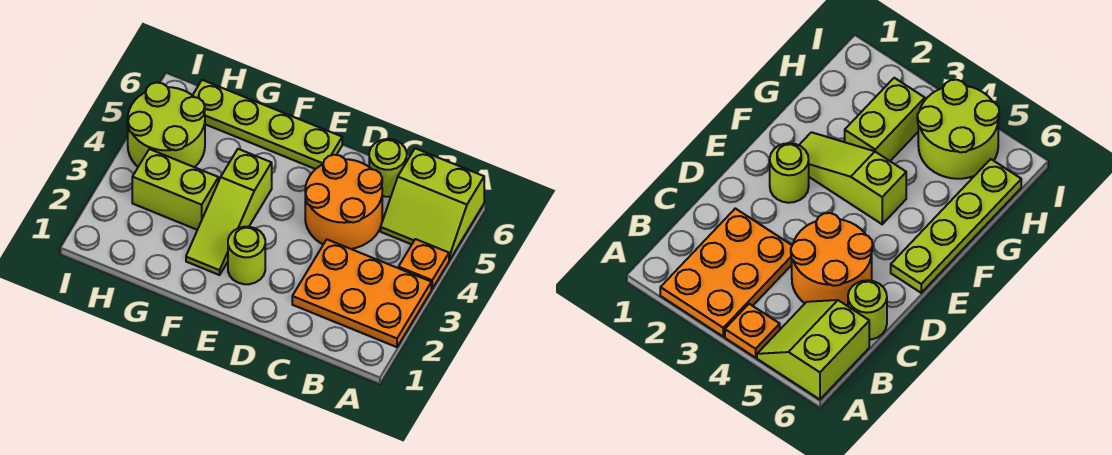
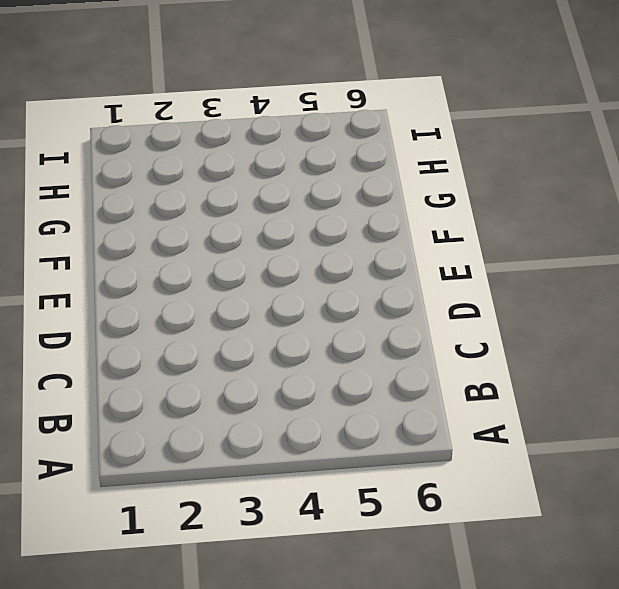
none -> orange 2x3 plate [292,240,431,347]
none -> orange 1x1 plate [399,239,449,289]

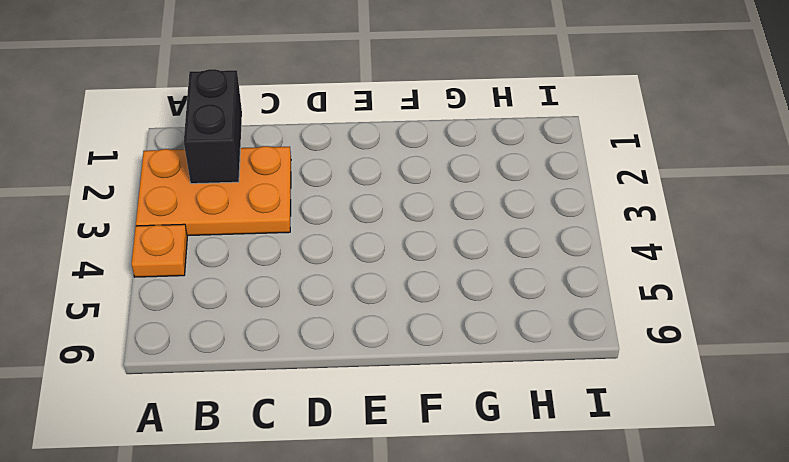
black 1x2 brick [184,69,242,184] -> none
none -> lime 2x2 slope [381,148,484,260]
none -> orange 2x2 round brick [305,155,382,249]

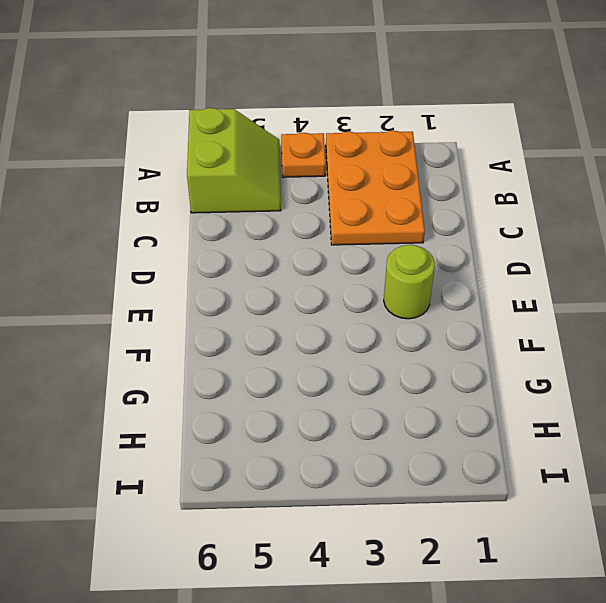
none -> orange 2x2 round brick [305,155,382,249]
none -> lime 1x1 round brick [369,139,407,197]

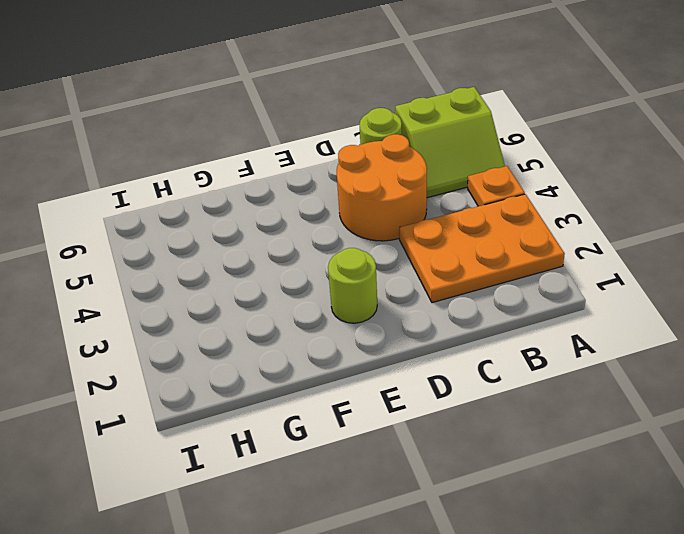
none -> lime 1x4 plate [193,80,342,169]
none -> lime 1x3 slope [186,149,272,275]

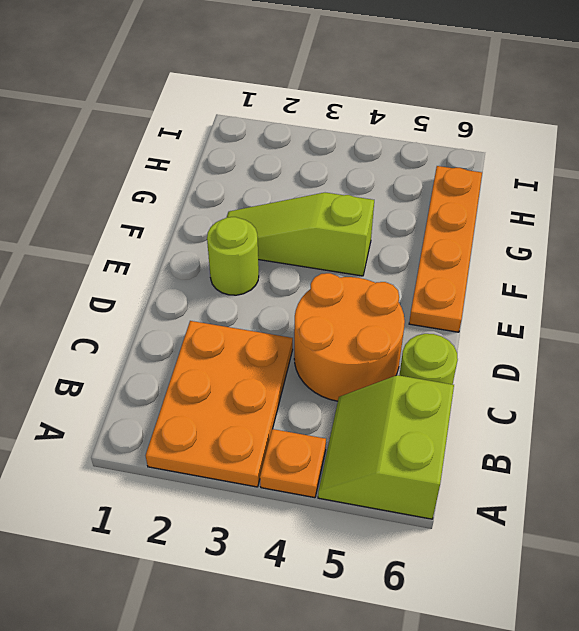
orange 1x4 plate [409,166,482,332] -> lime 1x4 plate [193,80,342,169]
none -> lime 1x2 brick [132,149,218,230]
none -> lime 2x2 round brick [128,83,205,167]

